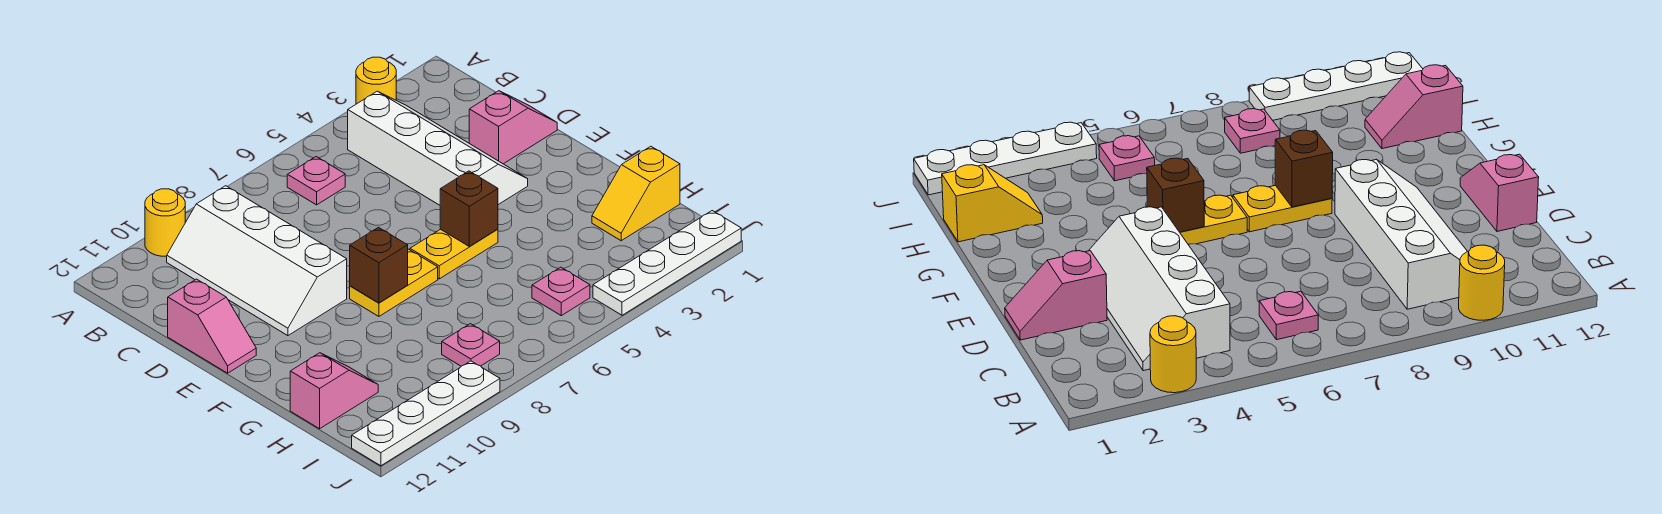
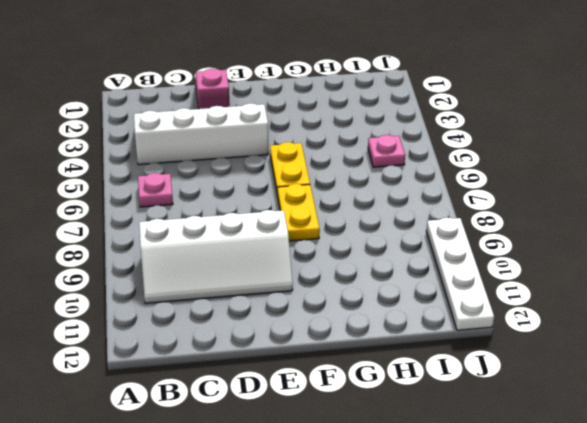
none -> yellow 1x1 round brick [356,57,396,104]
none -> yellow 1x1 round brick [145,189,185,256]
none -> pink 1x2 slope [168,279,256,373]

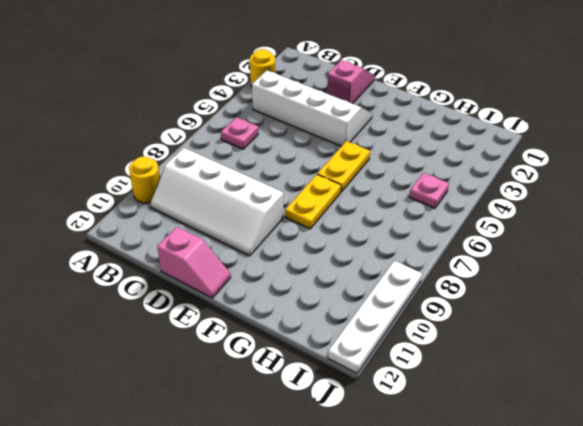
none -> yellow 1x2 slope [592,146,680,241]
none -> pink 1x2 slope [290,353,378,429]
none -> pink 1x1 plate [442,324,500,366]

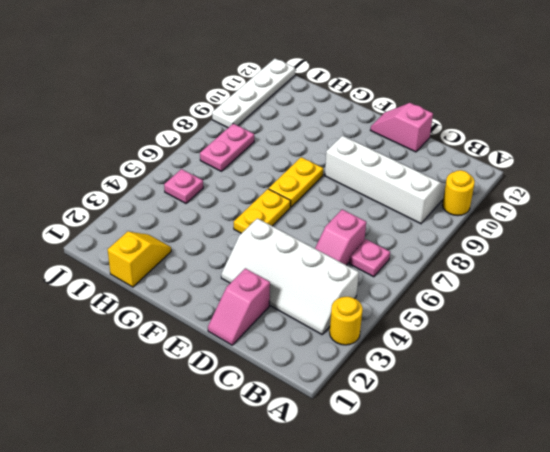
pink 1x2 slope [315,209,366,265] -> pink 1x2 slope moved to [290,353,378,429]
pink 1x2 plate [200,124,254,171] -> pink 1x1 plate [442,324,500,366]
none -> white 1x4 plate [593,211,741,315]
none -> brown 1x1 brick [440,171,498,246]
none -> brown 1x1 brick [350,227,408,303]

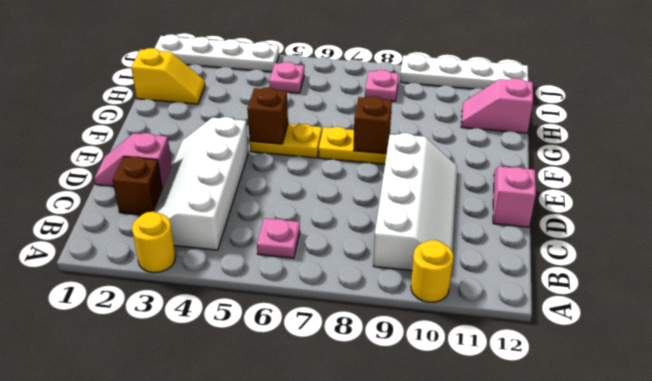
brown 1x1 brick [113,156,162,215] -> none

